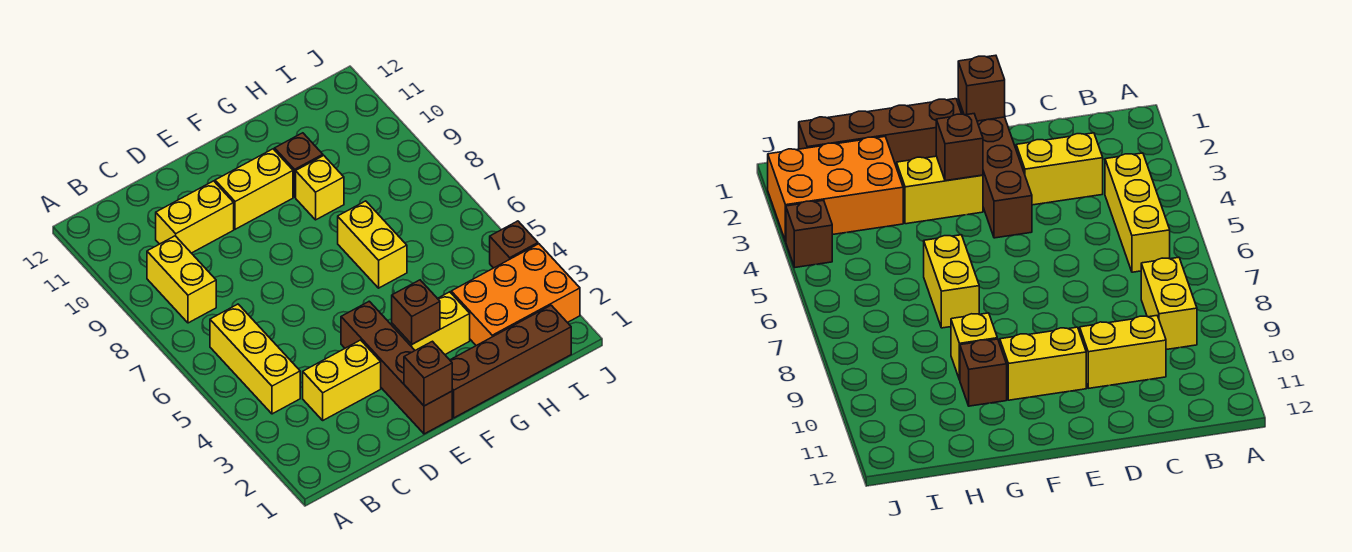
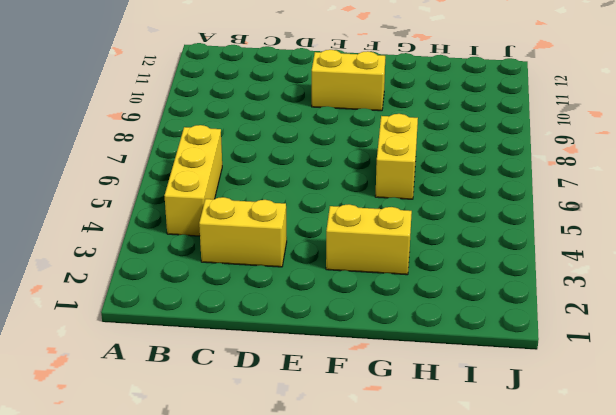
none -> yellow 1x2 brick [147,236,216,323]
none -> yellow 1x2 brick [156,181,234,253]
none -> brown 1x4 brick [341,301,452,434]

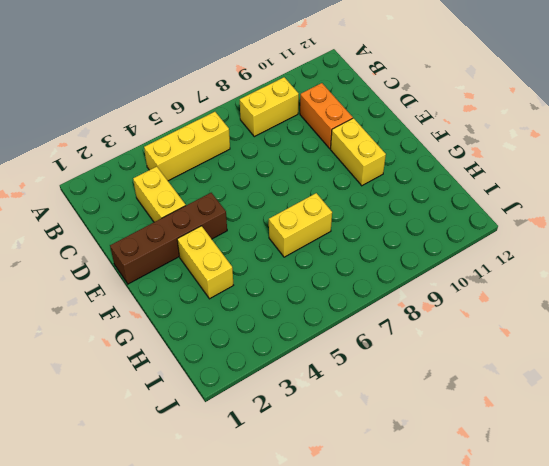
orange 1x2 brick [300,83,353,149] -> yellow 1x2 brick [156,181,234,253]
none -> brown 1x4 brick [450,305,571,418]
none -> yellow 1x1 brick [296,156,344,220]
none -> brown 1x1 brick [275,133,323,197]

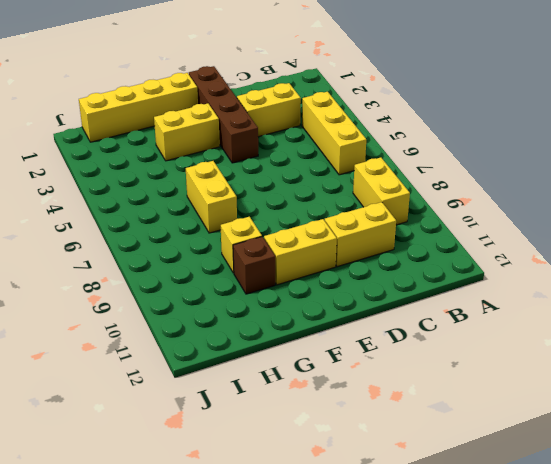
yellow 1x4 brick [79,73,198,142] -> brown 1x4 brick [450,305,571,418]
none -> orange 2x3 brick [451,244,580,346]
none -> brown 1x1 brick [490,221,538,268]
none -> brown 1x1 brick [404,341,452,406]

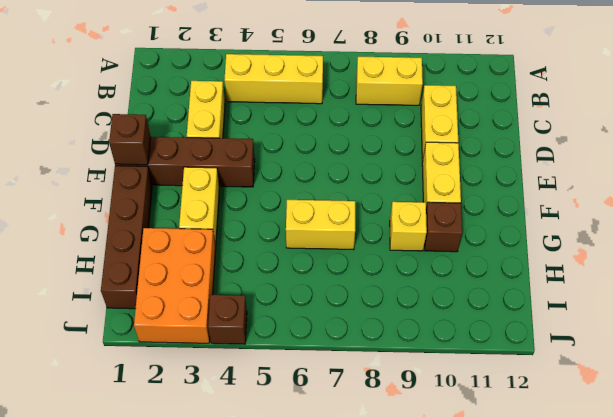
none -> brown 1x1 brick [392,280,440,344]

